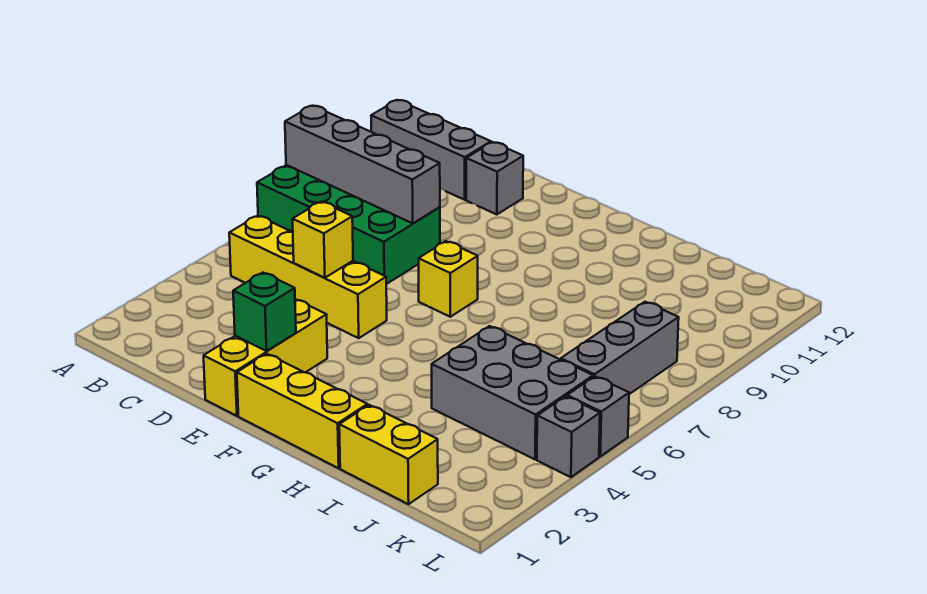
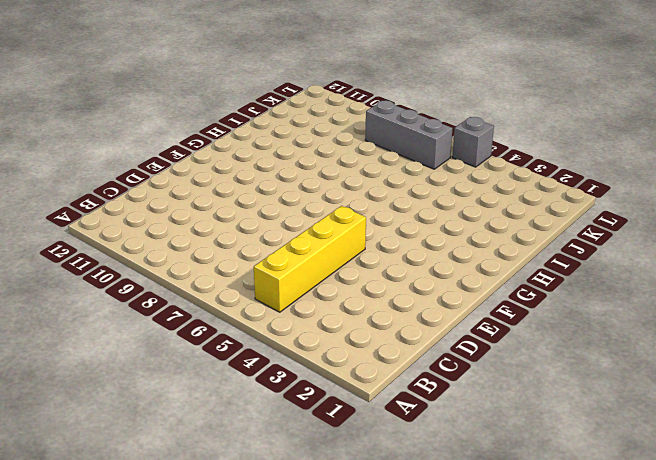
none -> green 2x4 brick [257,165,440,284]
none -> grey 1x3 brick [371,100,491,200]
none -> grey 1x1 brick [466,142,523,214]

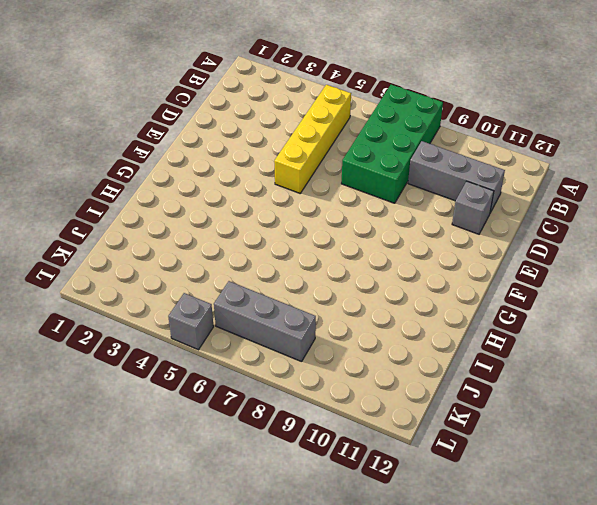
grey 1x3 brick [408,141,505,213] -> grey 1x3 brick turned to [371,100,491,200]
none -> yellow 1x3 brick [204,299,327,416]
none -> yellow 1x3 brick [237,354,367,468]
none -> yellow 1x1 brick [419,241,478,317]

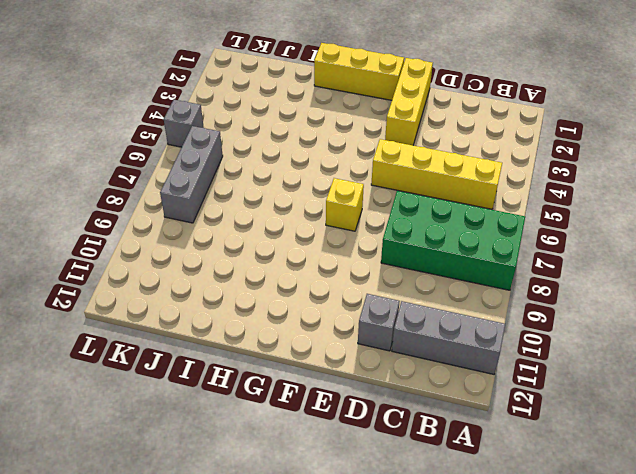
none -> yellow 1x2 brick [339,405,438,504]
none -> grey 2x3 brick [432,326,593,459]
none -> grey 1x1 brick [537,396,600,477]

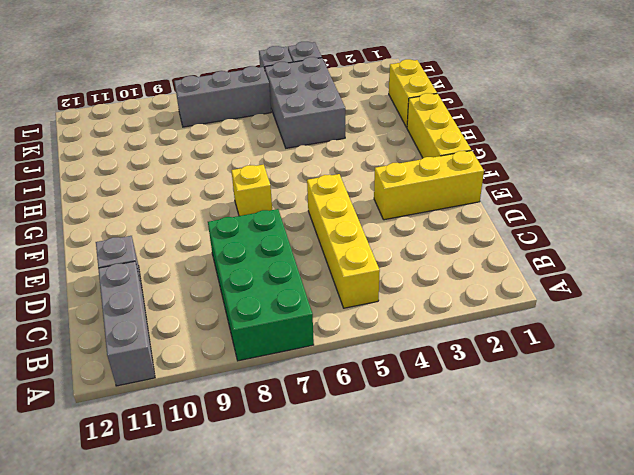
none -> grey 1x4 brick [285,106,440,223]
none -> yellow 1x1 brick [293,202,353,278]
none -> green 1x1 brick [233,273,296,351]

